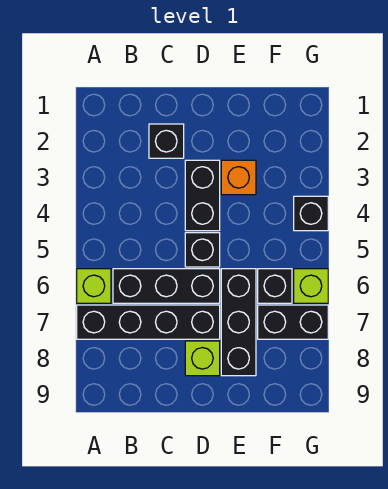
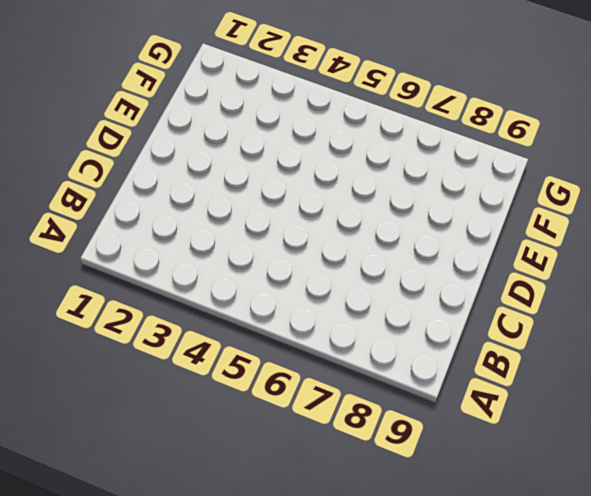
none -> lime 1x1 brick [77,269,111,303]
none -> black 1x4 brick [77,305,220,339]
none -> black 1x3 brick [113,269,220,303]

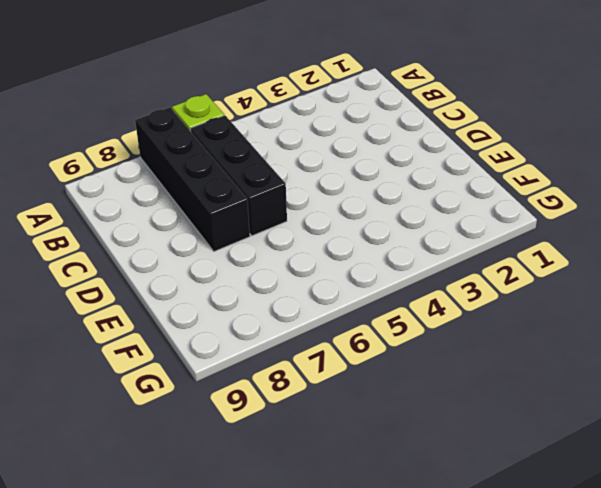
none -> black 1x1 brick [149,124,184,158]
none -> black 1x2 brick [185,160,220,231]
none -> black 1x1 brick [185,233,220,267]

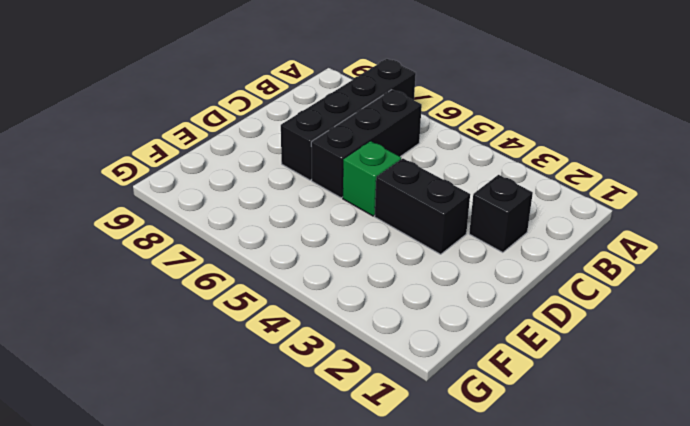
green 1x1 brick [343,141,401,216] -> black 1x1 brick [185,233,220,267]
none -> lime 1x1 brick [77,269,111,303]
none -> lime 1x1 brick [185,341,220,376]
none -> orange 1x1 brick [221,160,256,195]

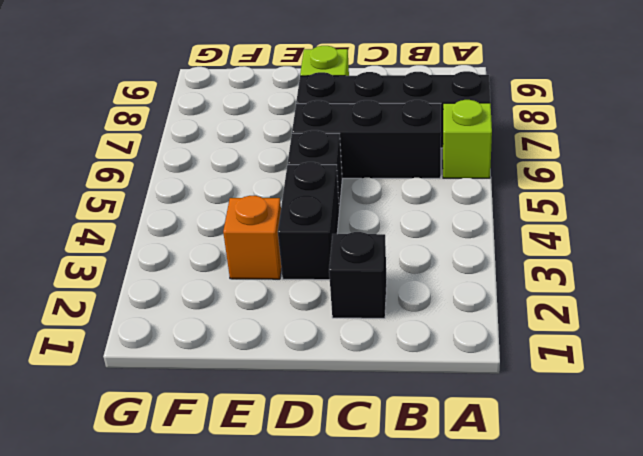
none -> black 1x3 brick [221,269,256,376]
none -> black 1x1 brick [258,269,292,303]
none -> black 1x2 brick [258,305,328,339]

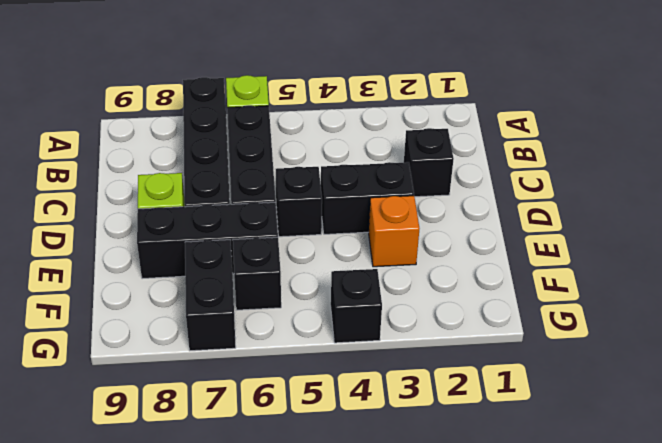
none -> lime 1x1 brick [294,269,328,303]

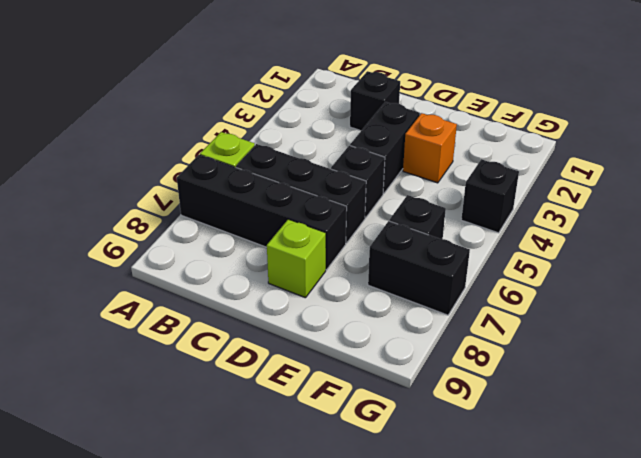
none -> black 1x3 brick [221,269,256,376]
none -> lime 1x1 brick [294,269,328,303]

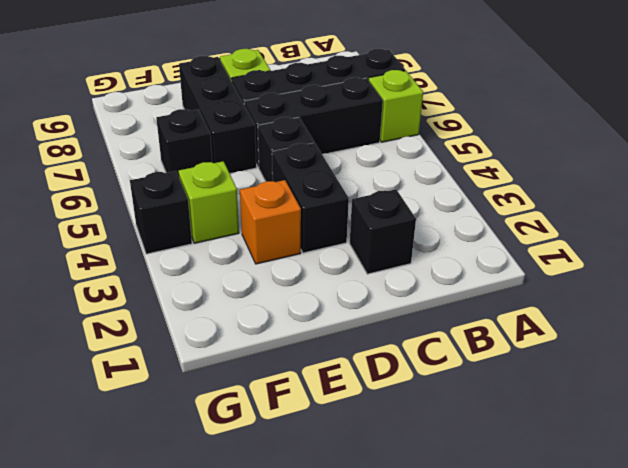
lime 1x1 brick [179,161,239,243] -> lime 1x1 brick moved to [294,269,328,303]
none -> black 1x2 brick [258,305,328,339]

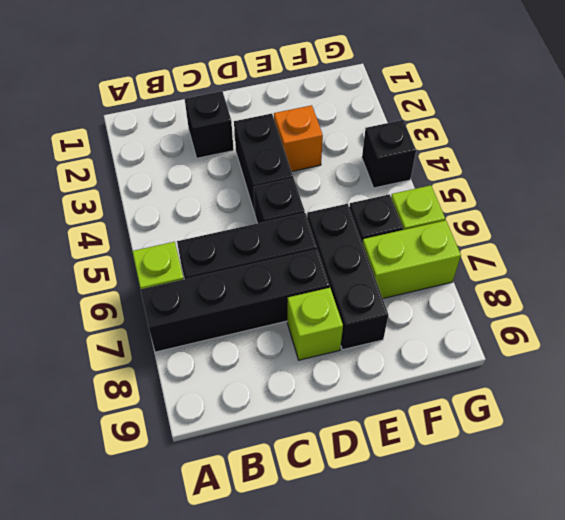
lime 1x2 brick [362,220,461,298] -> black 1x2 brick [258,305,328,339]

